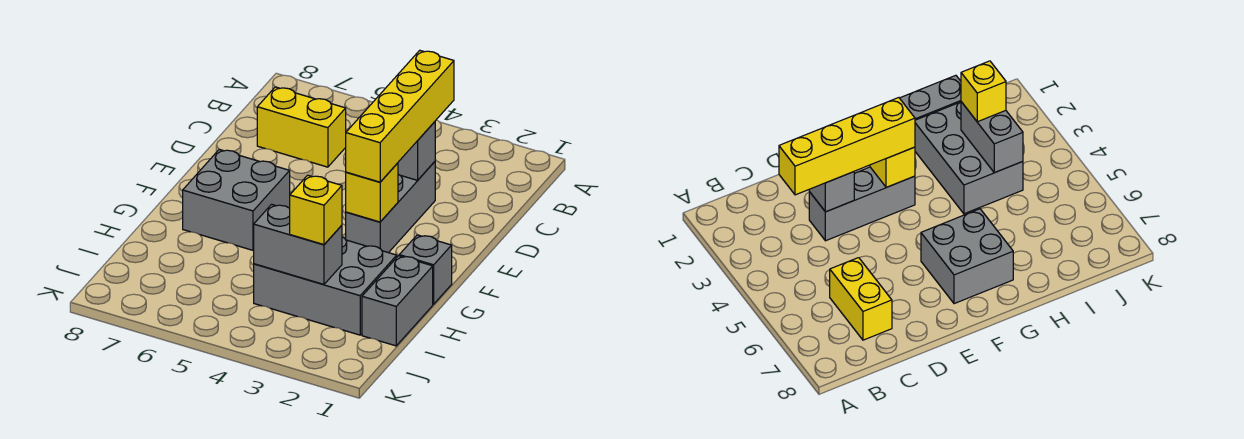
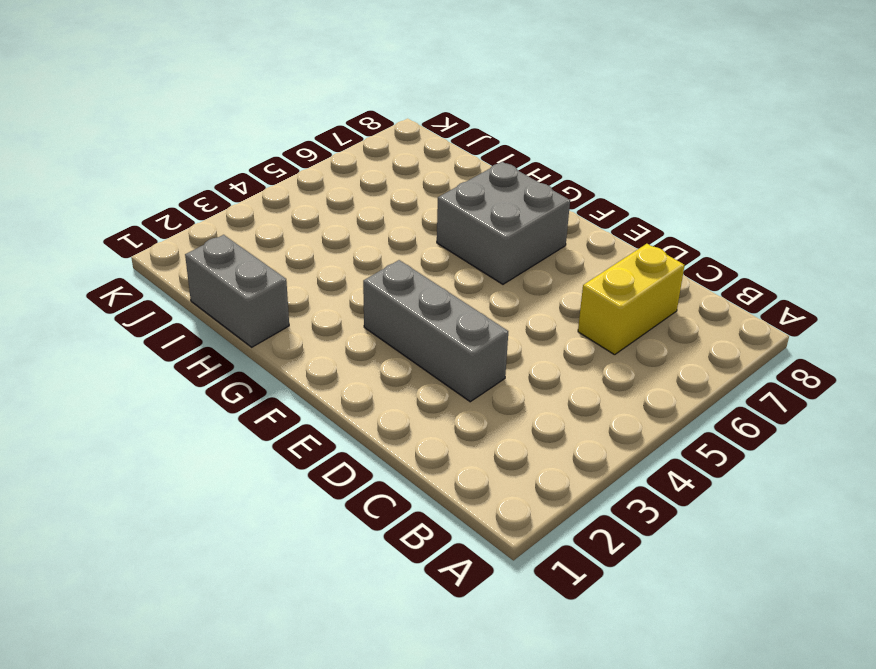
none -> grey 1x1 brick [399,235,452,304]
none -> grey 2x3 brick [254,237,397,335]

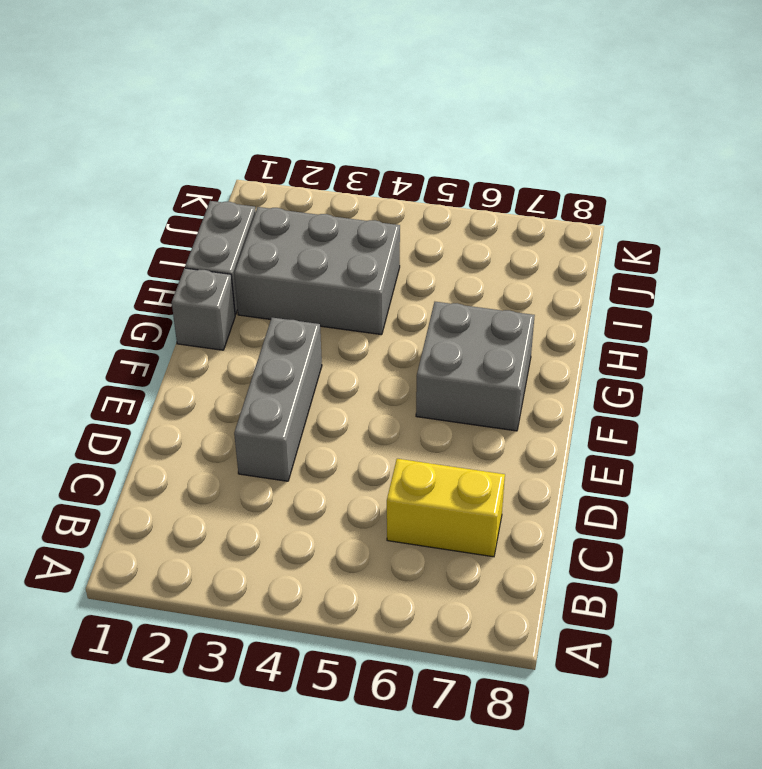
none -> grey 1x1 brick [398,122,435,180]
none -> yellow 1x1 brick [346,163,398,222]

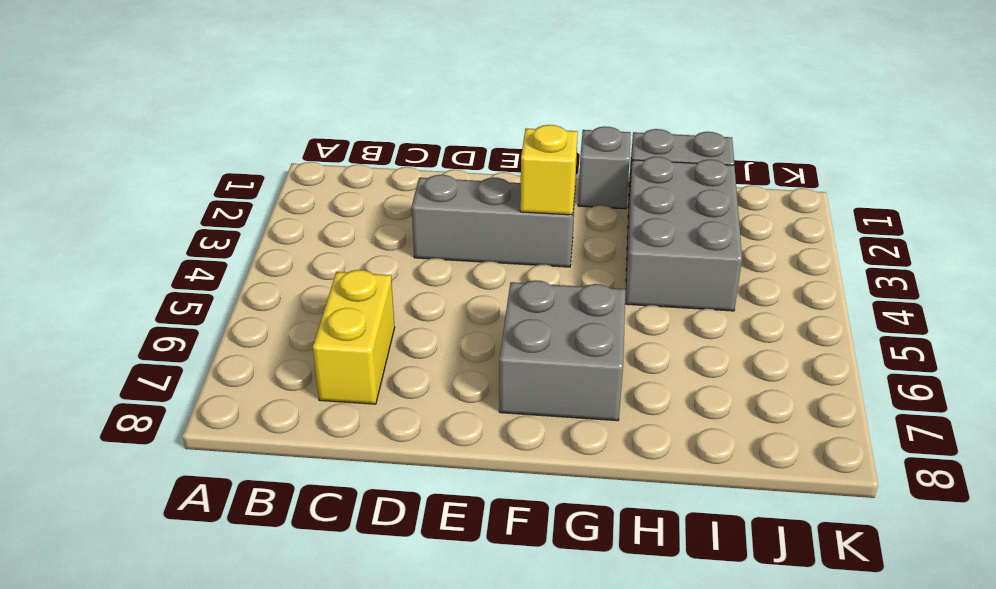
none -> grey 1x1 brick [398,122,435,180]
none -> grey 1x2 brick [254,204,342,285]

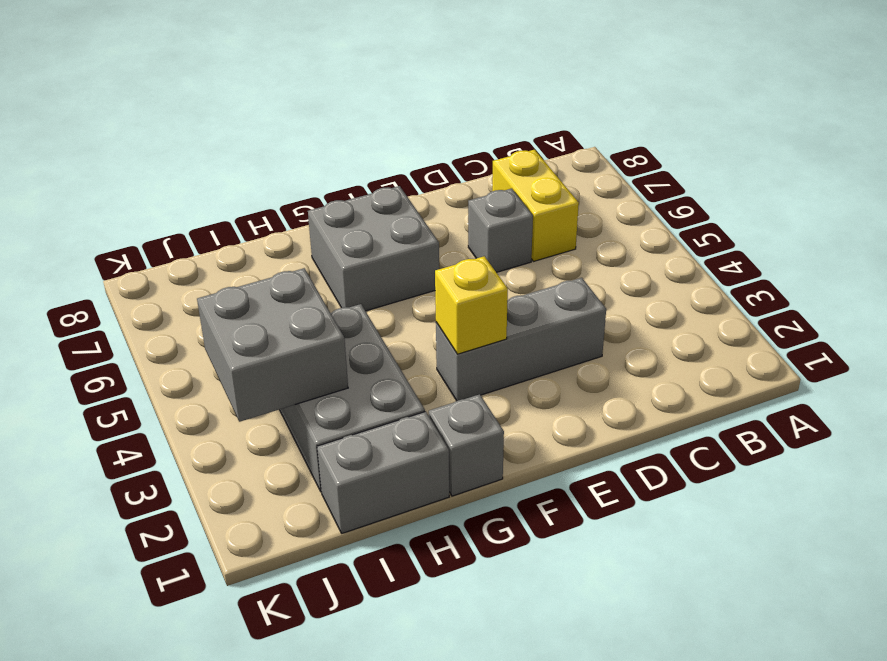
grey 1x1 brick [468,189,533,272] -> grey 1x1 brick moved to [398,122,435,180]
grey 2x2 brick [197,268,348,422] -> grey 1x2 brick [254,204,342,285]
none -> yellow 1x4 brick [346,50,454,182]
none -> yellow 1x1 brick [290,175,342,245]

